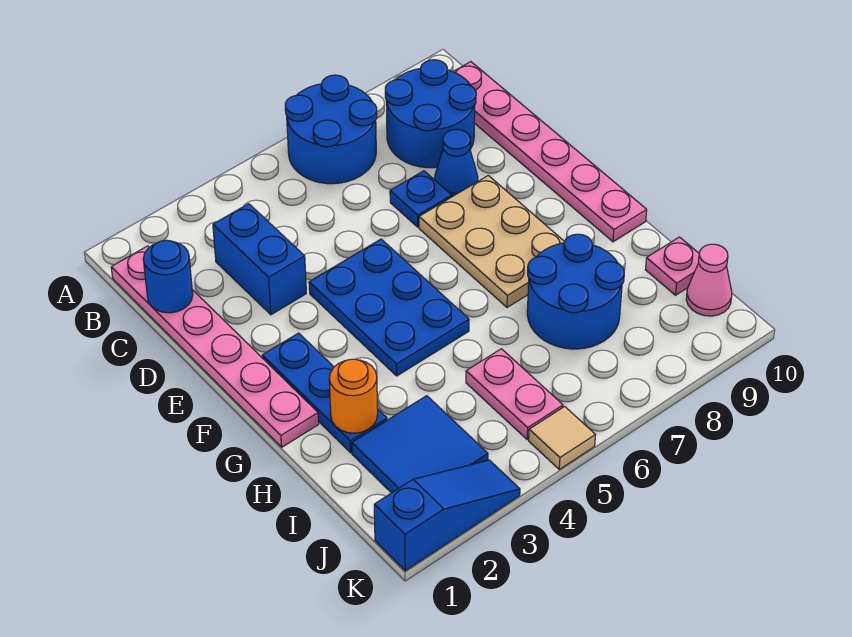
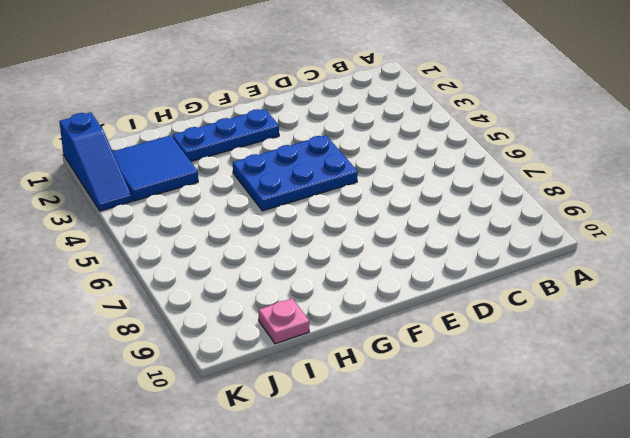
none -> blue 2x2 round brick [285,75,377,184]
none -> pink 1x6 plate [111,246,319,447]
none -> blue 2x2 round brick [385,60,476,168]

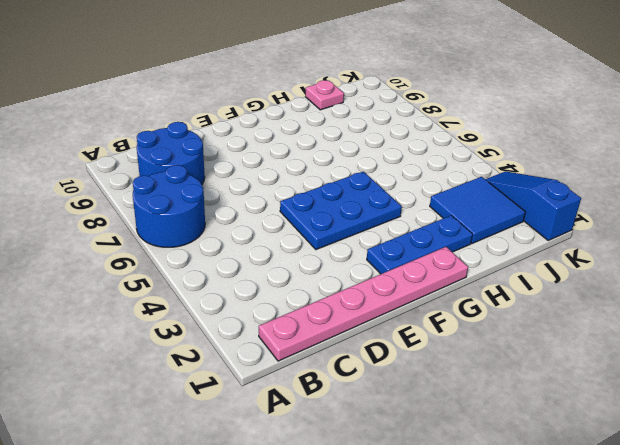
none -> pink 1x6 plate [453,62,647,242]
none -> blue 1x2 brick [213,204,306,315]
none -> blue 1x1 plate [390,171,452,227]

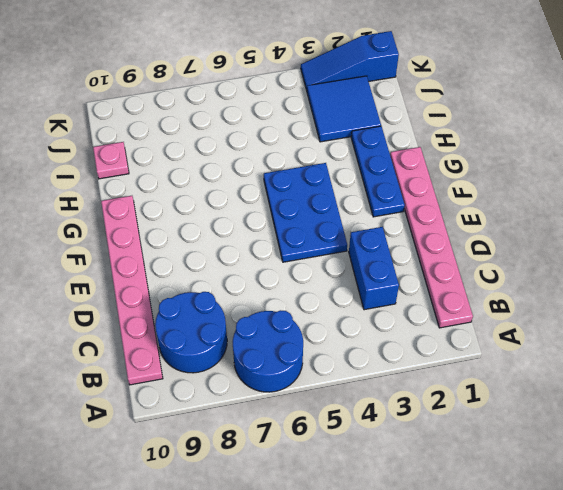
none -> blue 1x1 plate [390,171,452,227]
none -> blue 1x1 cone [435,129,478,197]
none -> tan 2x3 plate [419,176,565,307]

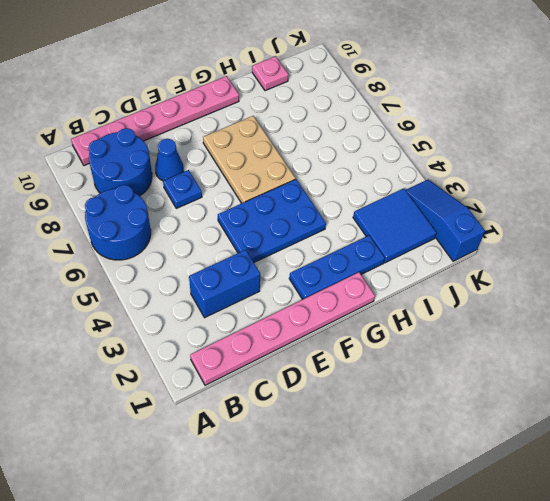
tan 2x3 plate [203,116,296,203] -> tan 2x3 plate turned to [419,176,565,307]
none -> blue 2x2 round brick [527,234,624,349]
none -> pink 1x2 plate [466,349,563,440]
none -> pink 1x1 cone [686,244,732,316]

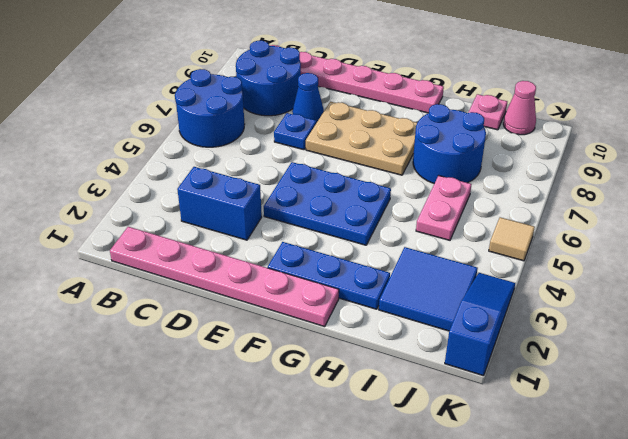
pink 1x2 plate [416,176,472,240] -> pink 1x2 plate turned to [466,349,563,440]
none -> blue 1x1 round brick [143,240,193,313]
none -> orange 1x1 round brick [329,359,378,433]

